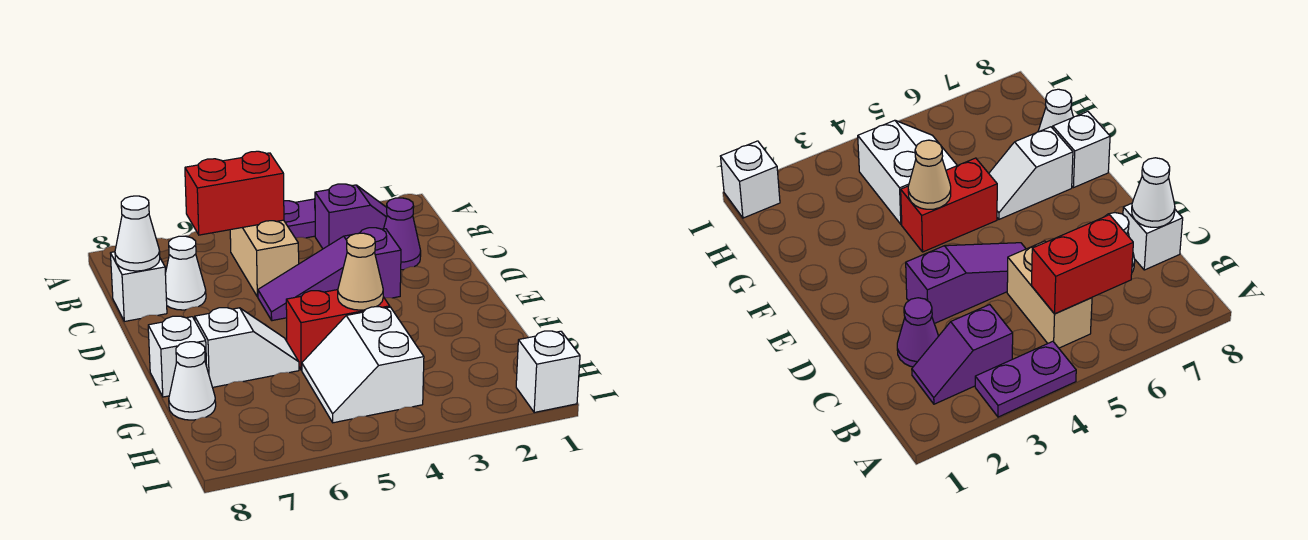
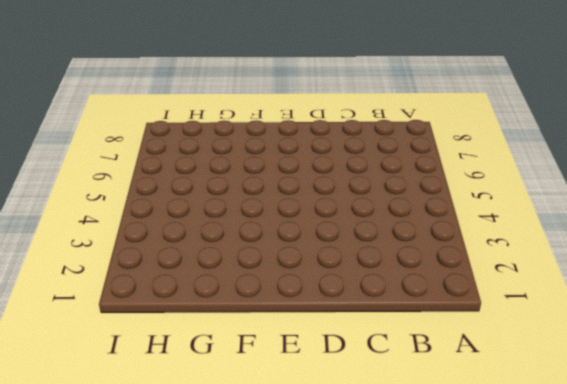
none -> purple 1x2 plate [284,199,315,238]
none -> purple 1x2 slope [315,184,387,249]
none -> tan 1x2 brick [230,220,299,297]

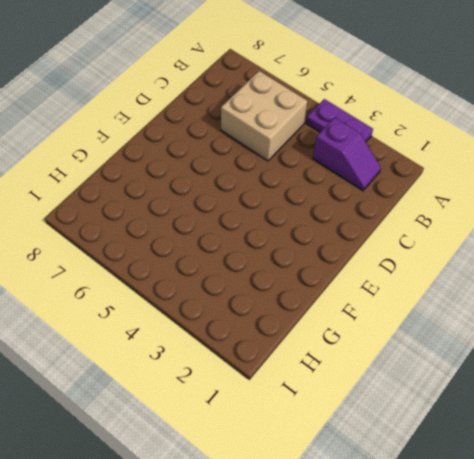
tan 2x2 brick [221,71,307,161] -> tan 1x2 brick [230,220,299,297]
none -> purple 1x1 cone [384,198,421,270]
none -> white 1x1 cone [165,236,206,310]
none -> white 1x1 brick [110,252,167,321]

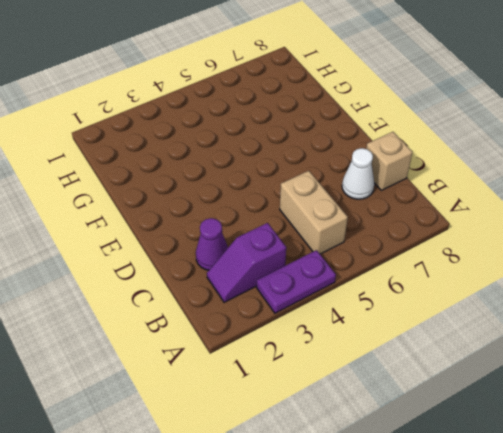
tan 1x1 brick [366,132,413,190] -> white 1x1 brick [110,252,167,321]
none -> purple 1x3 slope [258,228,401,321]
none -> red 1x2 brick [286,290,390,370]
none -> white 1x2 slope [195,308,299,387]

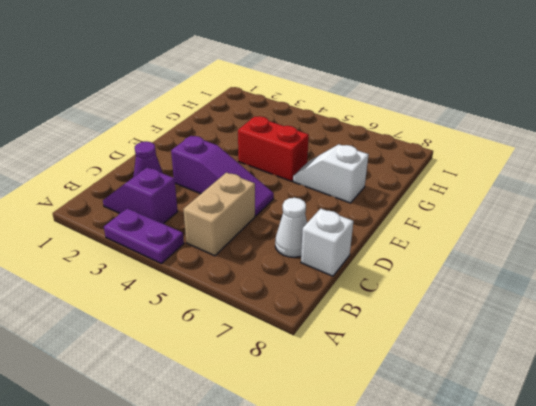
none -> white 1x1 brick [148,316,207,397]
none -> white 2x2 slope [302,307,424,423]
none -> white 1x1 cone [169,342,216,420]

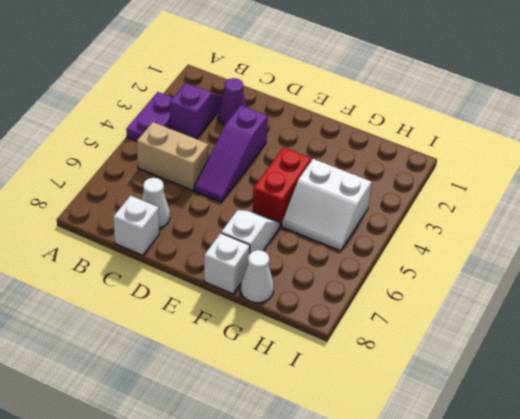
none -> white 1x1 brick [516,331,580,413]
none -> red 1x2 brick [185,151,284,235]
none -> white 1x1 cone [115,196,160,271]

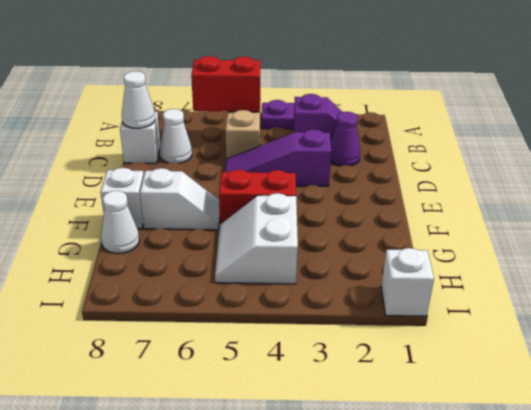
none -> tan 1x1 cone [338,233,383,310]

